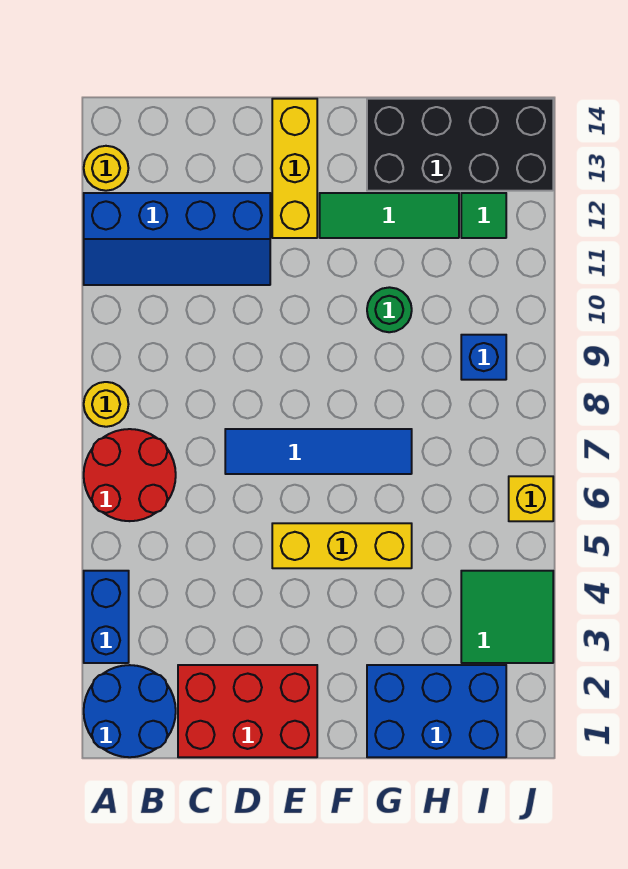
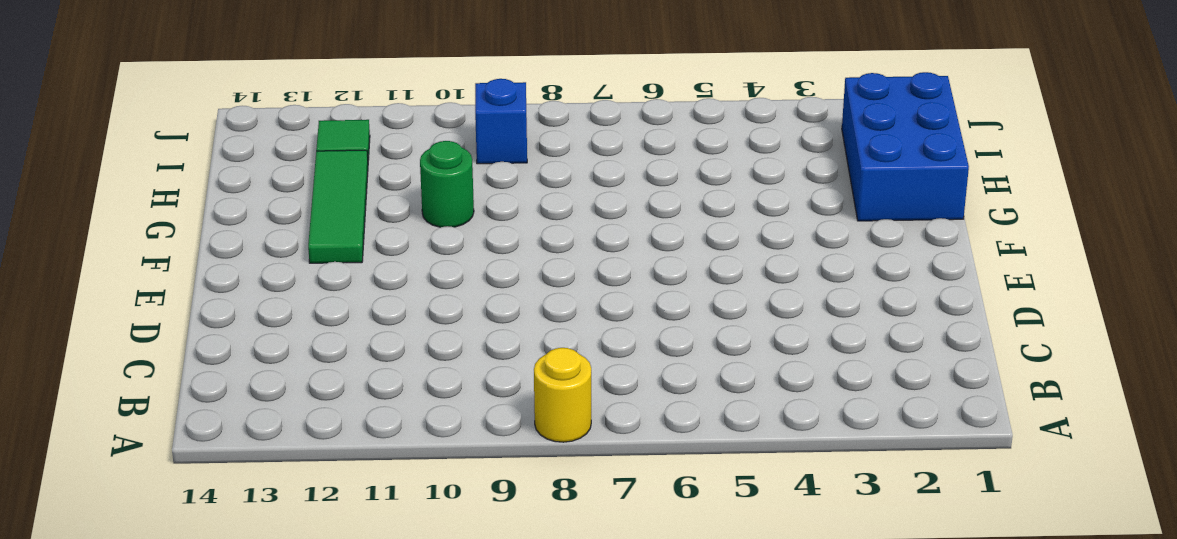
none -> blue 2x2 round brick [84,665,176,757]
none -> blue 1x2 brick [84,571,129,663]
none -> red 2x2 round brick [84,429,176,521]

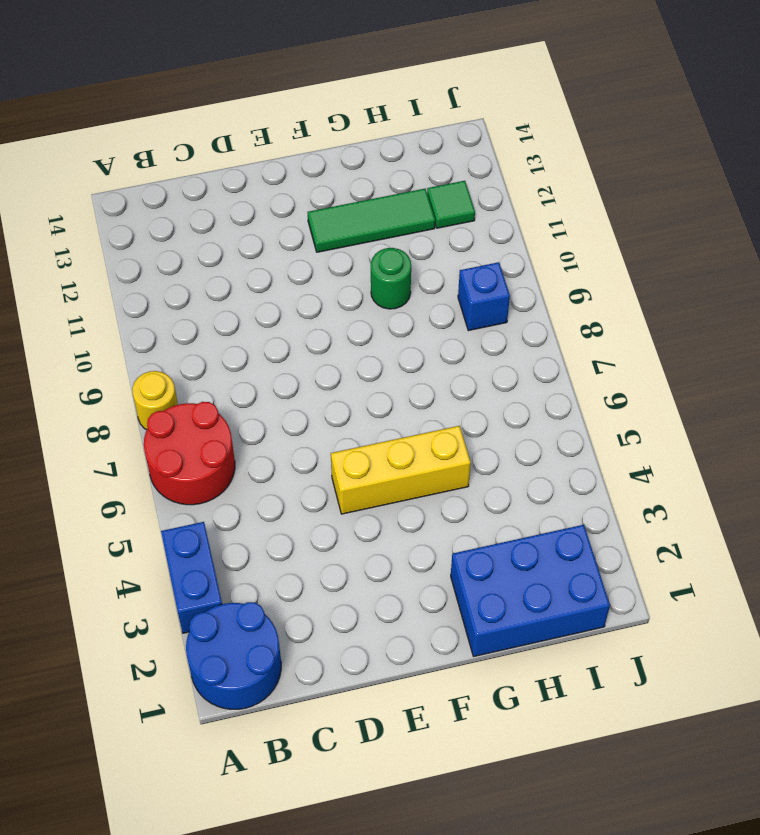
none -> blue 2x4 slope [84,193,270,285]
none -> yellow 1x1 round brick [84,146,128,191]
none -> red 2x3 brick [178,665,317,757]

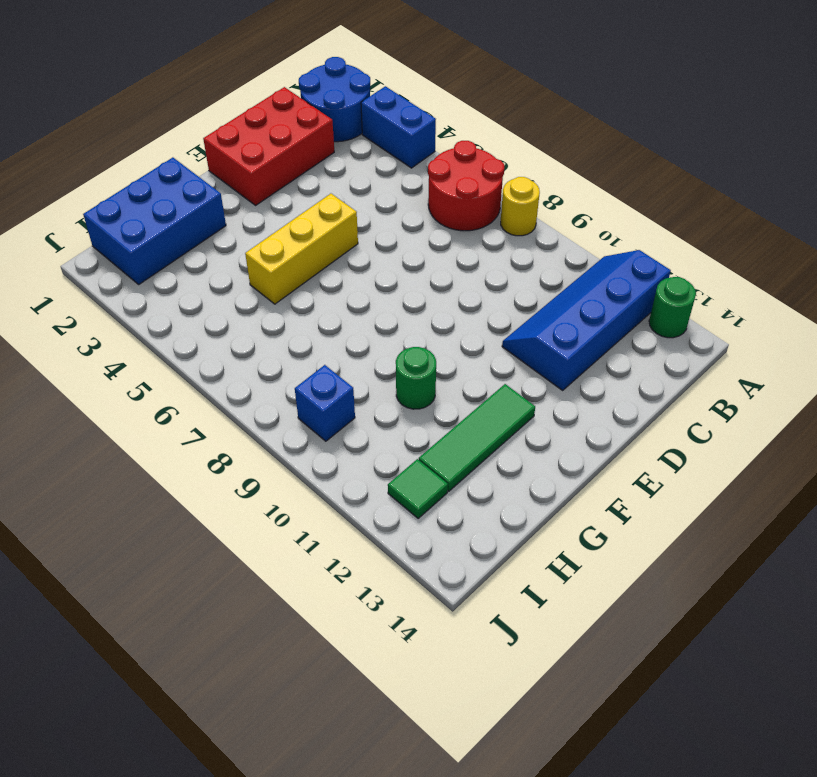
green 1x1 round brick [649,277,696,338] -> yellow 1x1 round brick [84,146,128,191]
none -> blue 1x4 tile [225,429,412,474]
none -> yellow 1x3 brick [272,99,317,238]
none -> black 2x4 brick [367,99,553,191]

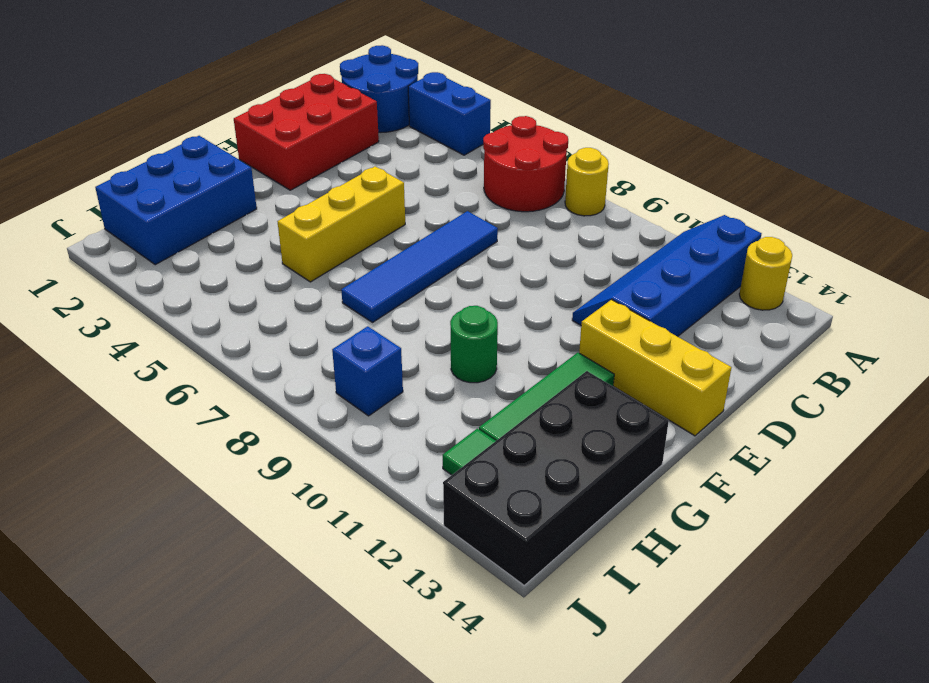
none -> green 2x2 tile [461,571,553,663]
none -> yellow 1x1 brick [509,476,553,521]

